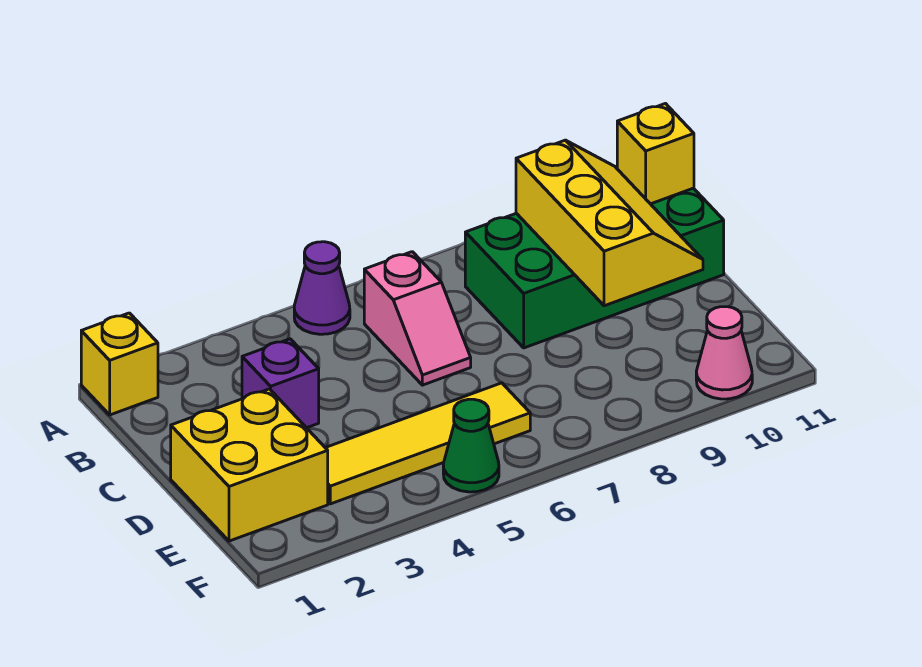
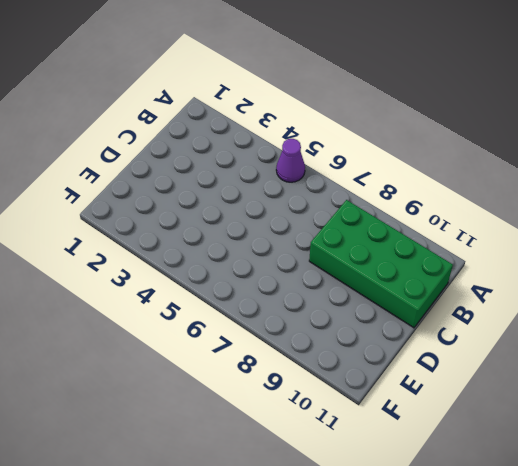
none -> yellow 1x1 brick [81,313,158,415]
none -> pink 1x2 slope [364,252,471,385]

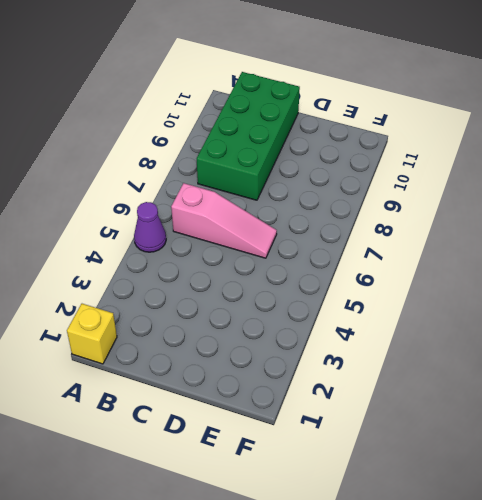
pink 1x3 slope [171,183,277,258] -> pink 1x2 slope [364,252,471,385]
none -> purple 1x1 brick [242,339,319,428]
none -> yellow 2x2 brick [171,389,328,541]

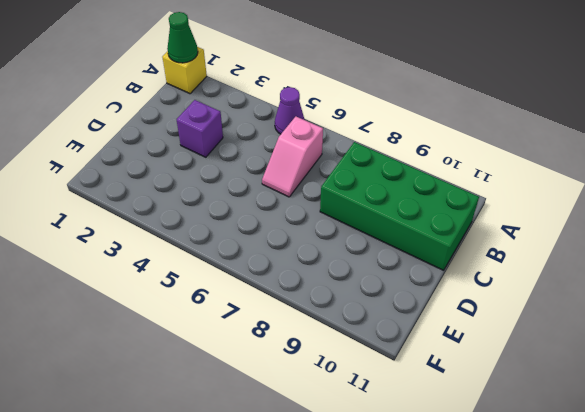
green 1x1 cone [167,12,198,63] -> green 1x1 cone moved to [443,399,499,492]
none -> yellow 2x2 brick [171,389,328,541]
none -> yellow 1x4 tile [326,383,530,504]

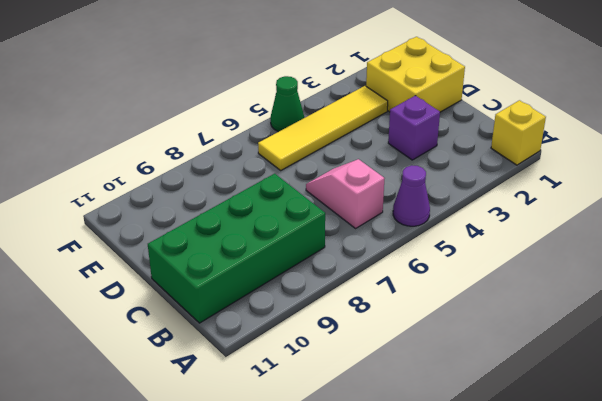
none -> pink 1x1 cone [696,307,752,399]
none -> yellow 2x3 slope [516,140,703,306]

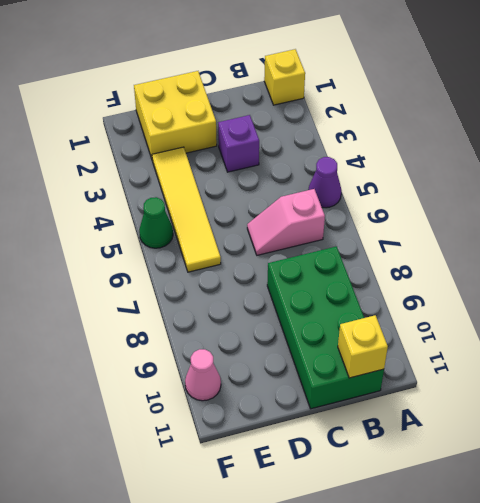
none -> yellow 2x3 slope [516,140,703,306]

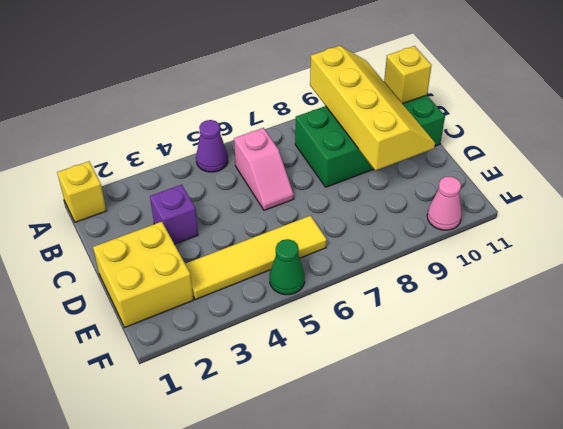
yellow 2x4 slope [310,46,435,170] -> yellow 2x3 slope [516,140,703,306]

